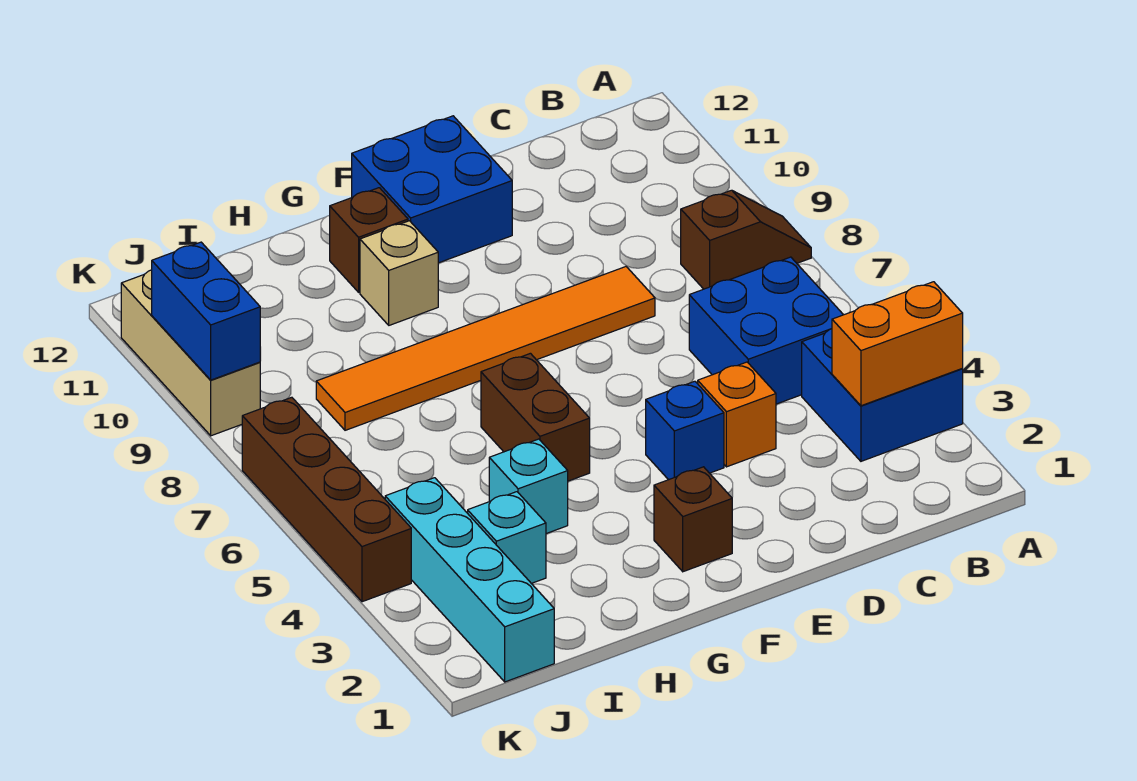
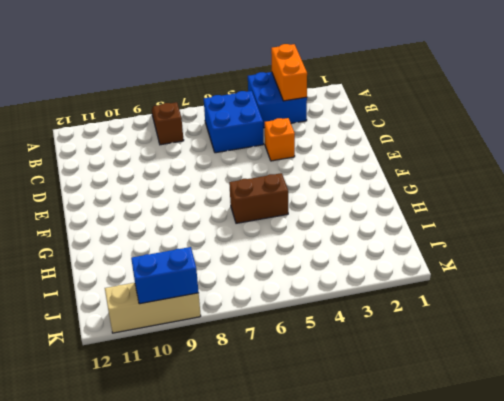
none -> orange 1x6 tile [316,267,655,430]
none -> blue 1x1 brick [646,381,724,480]
none -> blue 2x2 brick [352,116,512,263]

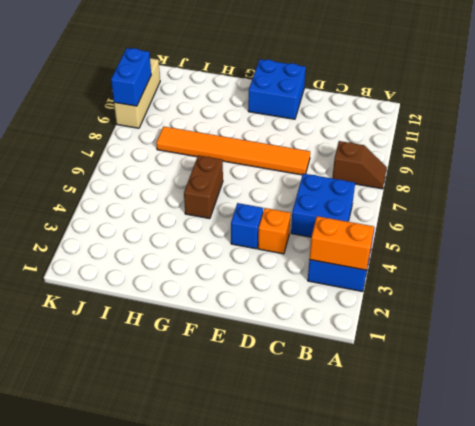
none -> brown 1x1 brick [654,467,732,572]
none -> tan 1x1 brick [360,221,438,325]
none -> brown 1x1 brick [330,188,408,292]

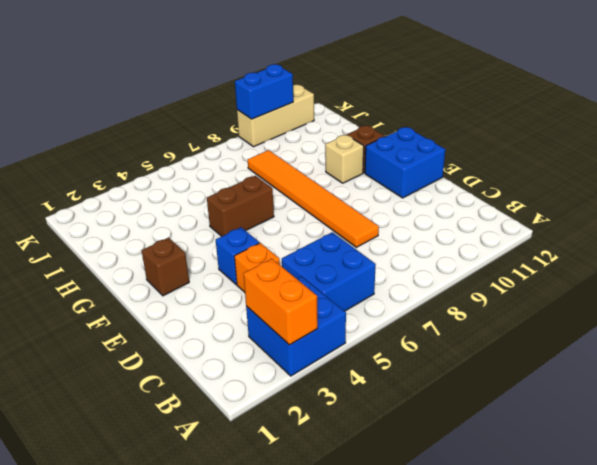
none -> brown 1x2 slope [681,190,811,289]
none -> cyan 1x1 brick [489,439,568,534]
none -> cyan 1x1 brick [468,492,546,583]

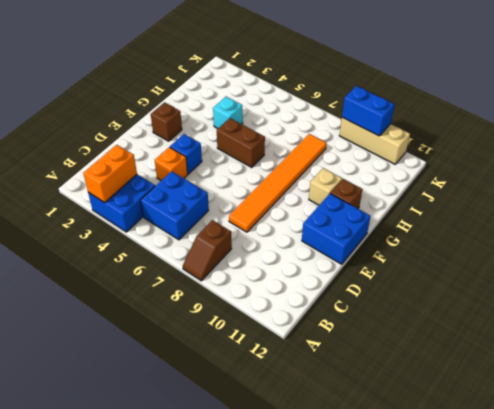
none -> cyan 1x1 brick [468,492,546,583]
none -> cyan 1x4 brick [385,478,554,682]
none -> brown 1x4 brick [242,397,411,602]

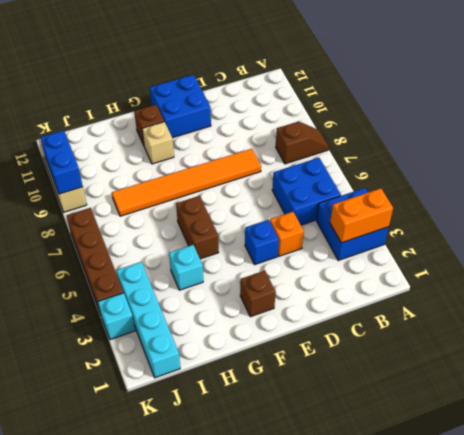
cyan 1x1 brick [98,293,135,340] -> cyan 1x1 brick moved to [468,492,546,583]

